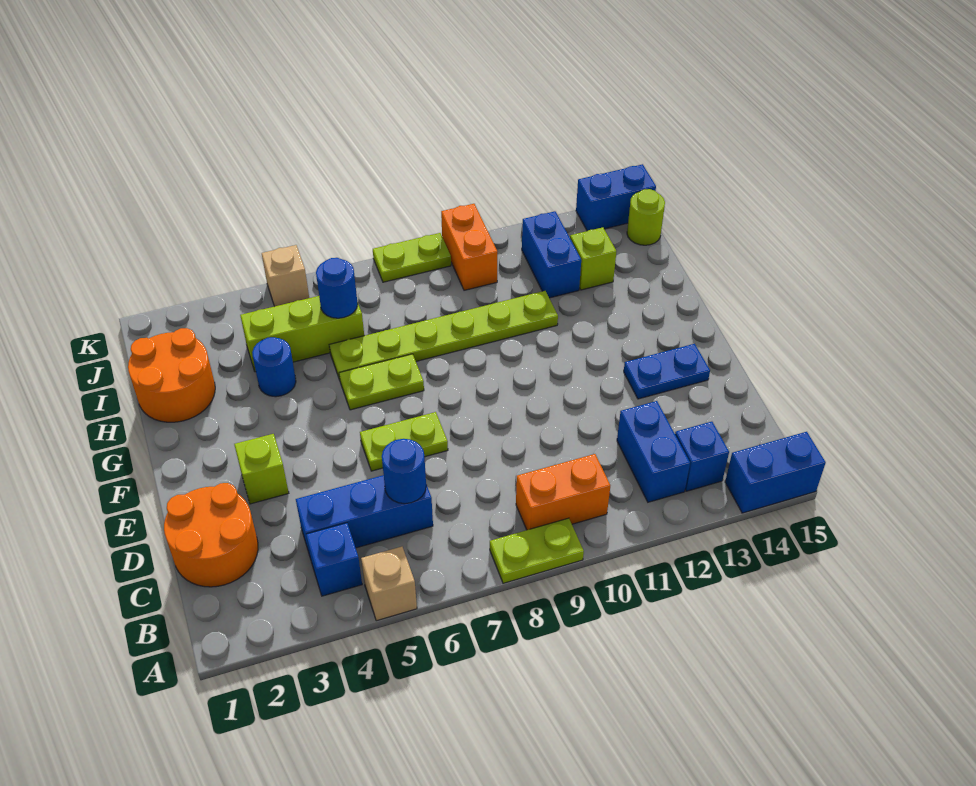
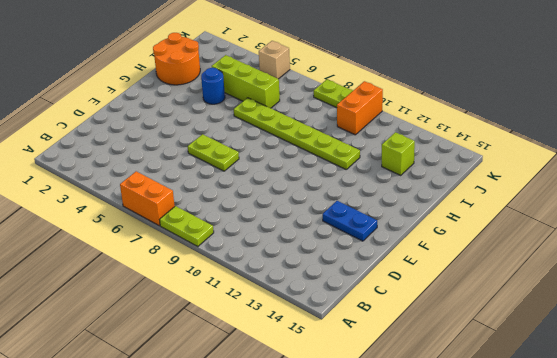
orange 1x2 brick [120,171,175,226] -> orange 1x2 brick moved to [516,454,610,530]
none -> tan 1x1 brick [361,547,417,621]
none -> blue 1x2 brick [725,432,826,513]
none -> blue 1x1 brick [306,523,362,596]

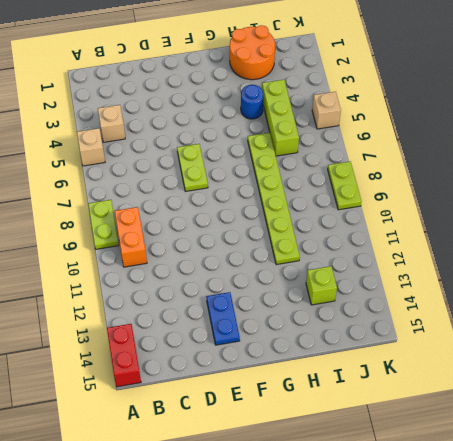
red 1x2 brick [107,324,141,387] -> blue 1x2 brick [725,432,826,513]
tan 1x1 brick [98,105,125,142] -> blue 1x1 brick [306,523,362,596]
none -> blue 1x2 brick [617,401,690,502]
none -> blue 1x1 brick [675,422,729,491]
none -> orange 2x2 round brick [164,483,258,587]

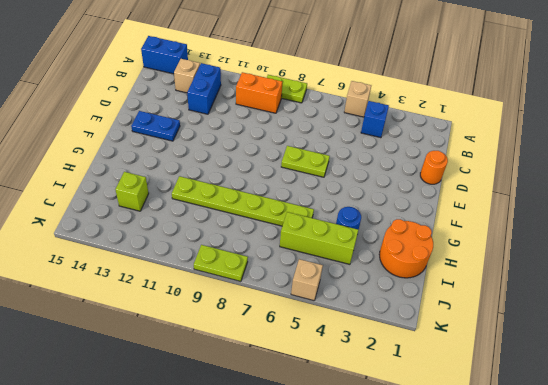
tan 1x1 brick [174,59,200,93] -> blue 1x1 brick [675,422,729,491]
orange 1x1 round brick [420,151,448,184] -> orange 2x2 round brick [164,483,258,587]
none -> blue 1x3 brick [296,475,433,559]
none -> lime 1x1 brick [234,434,289,504]
none -> lime 1x2 plate [339,354,424,410]

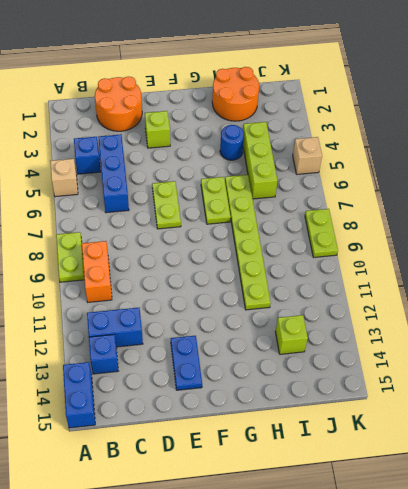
none -> blue 1x2 brick [522,211,581,298]
none -> orange 1x2 brick [441,204,497,290]
none -> lime 1x1 round brick [627,189,665,245]

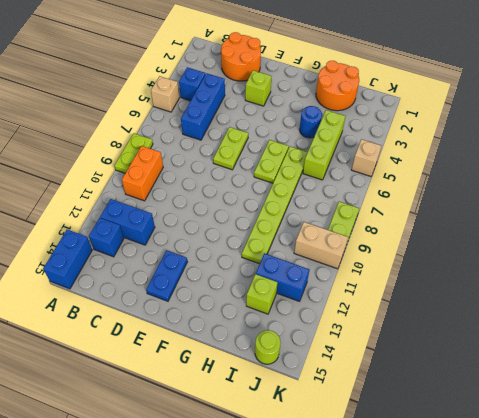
tan 1x2 brick [294,222,348,269] -> orange 1x2 brick [441,204,497,290]
none -> blue 1x2 brick [576,164,656,231]
none -> blue 1x1 round brick [382,439,426,504]
none -> blue 1x1 round brick [316,258,358,318]

